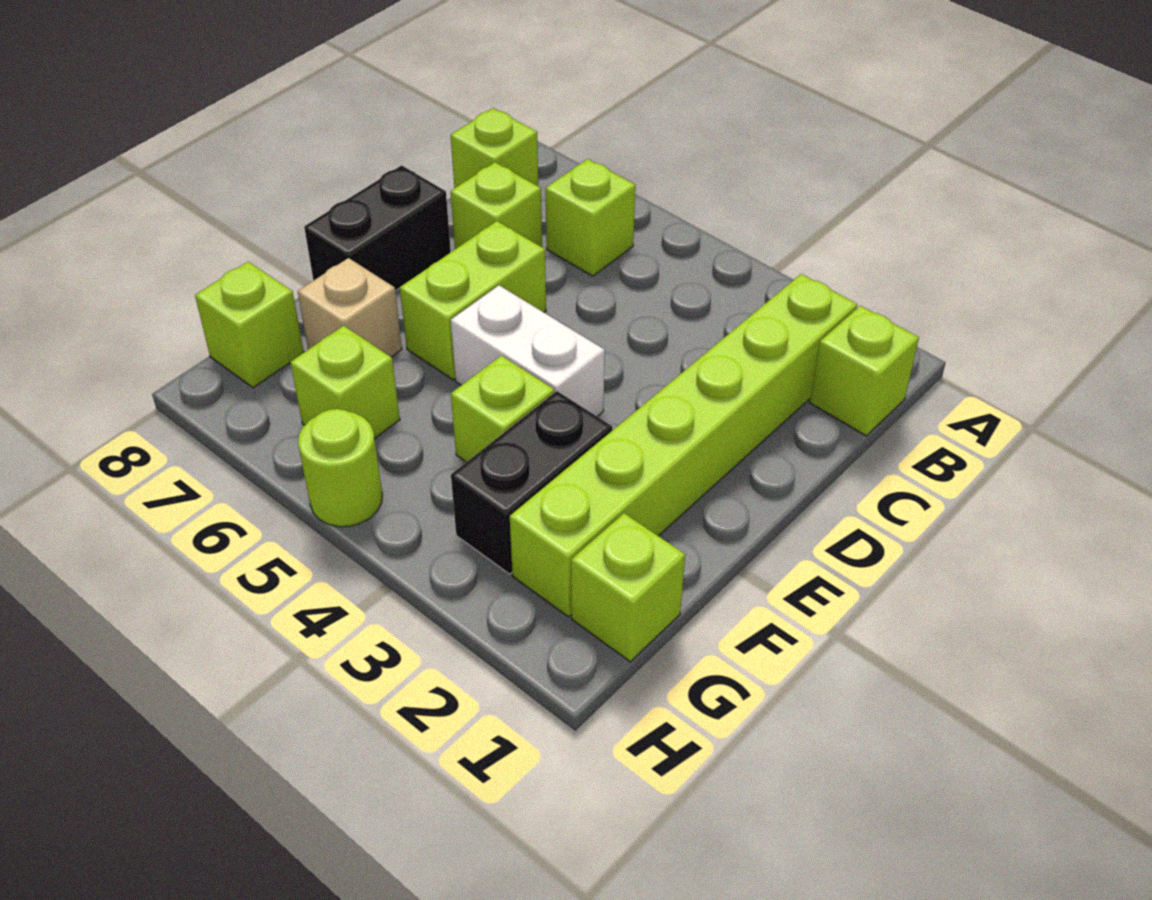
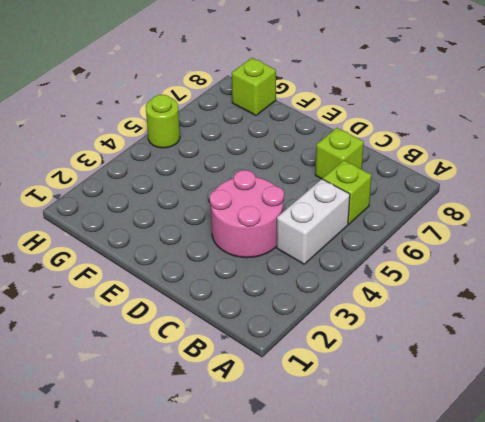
white 1x2 brick [277,179,350,264] -> white 1x2 brick moved to [451,285,605,416]
pink 2x2 round brick [210,170,284,258] -> none
none -> lime 1x1 brick [810,306,919,436]
none -> lime 1x6 brick [510,274,857,617]
none -> lime 1x1 brick [451,108,538,188]

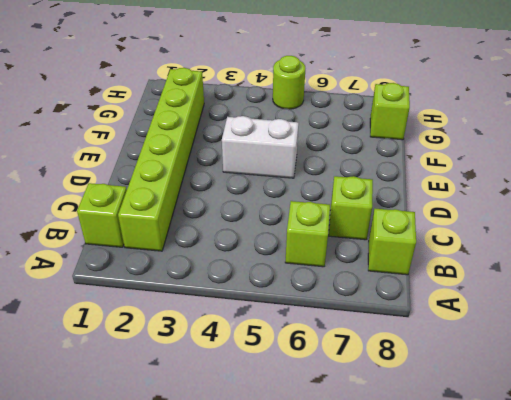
none -> lime 1x2 brick [400,221,546,380]
none -> black 1x2 brick [304,165,451,291]
none -> black 1x2 brick [451,391,612,574]

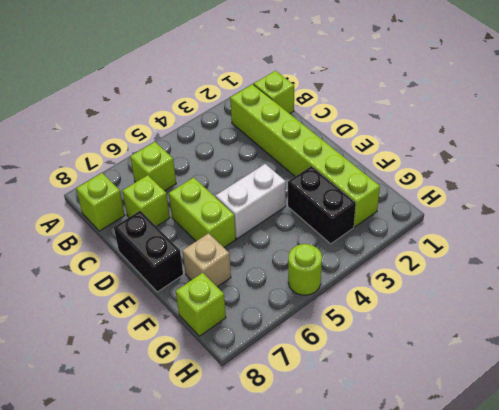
none -> lime 1x1 brick [451,356,554,462]
none -> lime 1x1 brick [571,513,685,662]
none -> lime 1x1 brick [290,326,400,439]

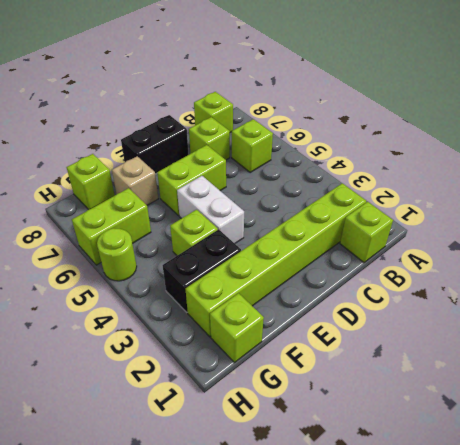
lime 1x2 brick [72,188,151,265] -> lime 1x1 brick [290,326,400,439]

